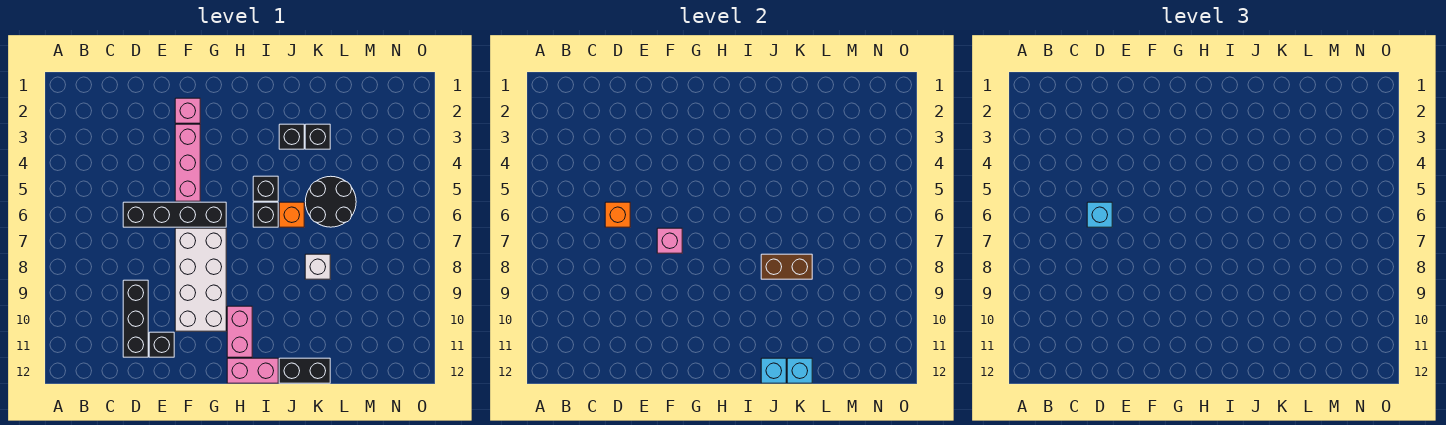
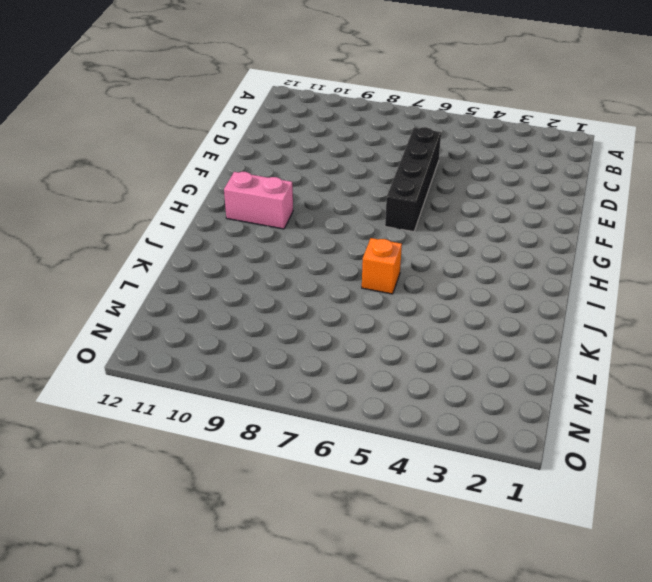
none -> black 1x3 brick [123,280,148,357]
none -> black 1x1 brick [149,332,174,357]
none -> pink 1x1 brick [175,98,200,123]

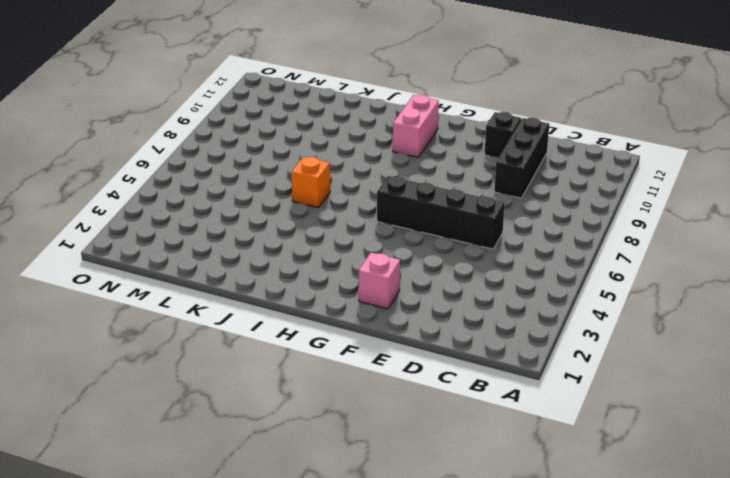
none -> pink 1x3 brick [175,124,200,201]
none -> white 2x4 brick [175,228,226,331]
none -> pink 1x2 brick [227,358,278,383]

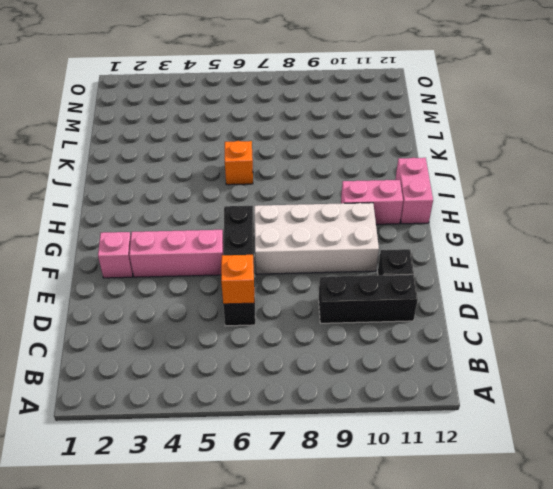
none -> black 1x1 brick [253,176,278,201]
none -> black 1x1 brick [253,202,278,227]
none -> black 1x1 brick [279,124,304,149]

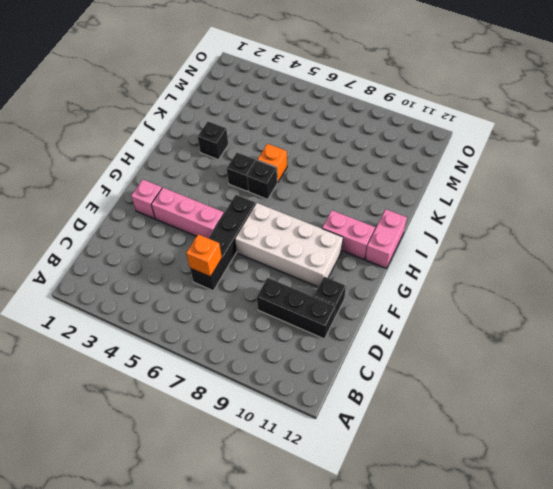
none -> black 1x2 brick [279,358,330,383]
none -> black 1x1 brick [305,124,330,149]
none -> black 2x2 round brick [305,176,356,227]

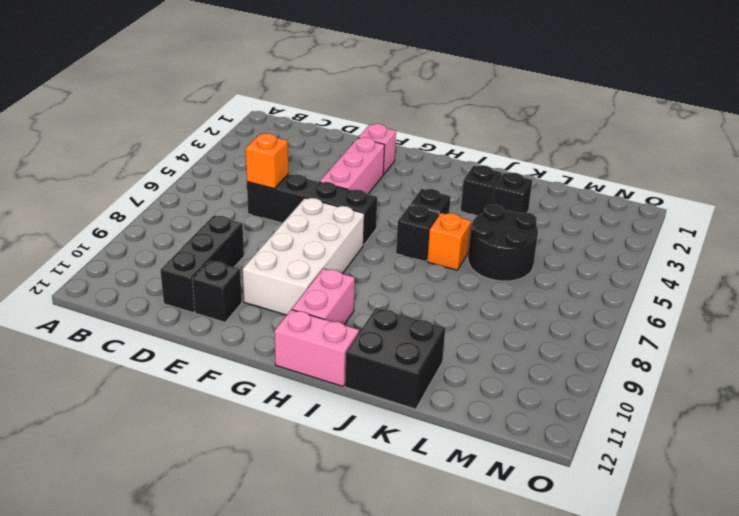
black 2x2 brick [345,308,445,409] -> black 1x2 brick [279,358,330,383]
none -> white 1x1 brick [305,254,330,279]
none -> pink 1x1 brick [657,228,682,253]
none -> brown 1x2 brick [761,254,812,279]

